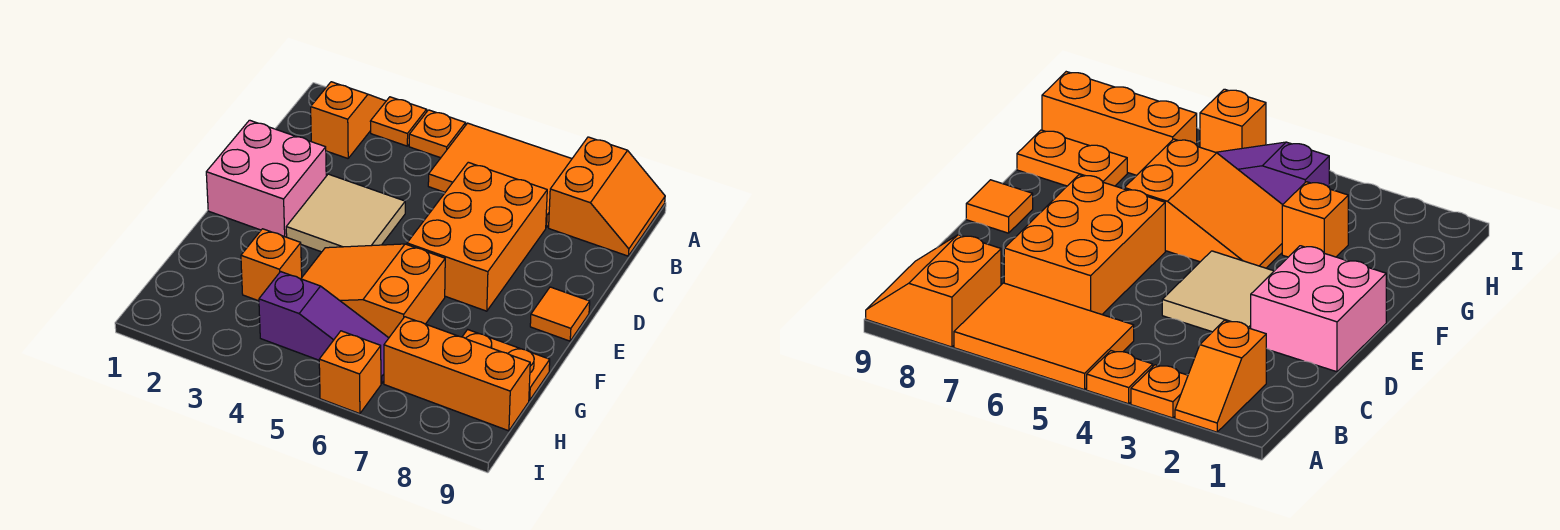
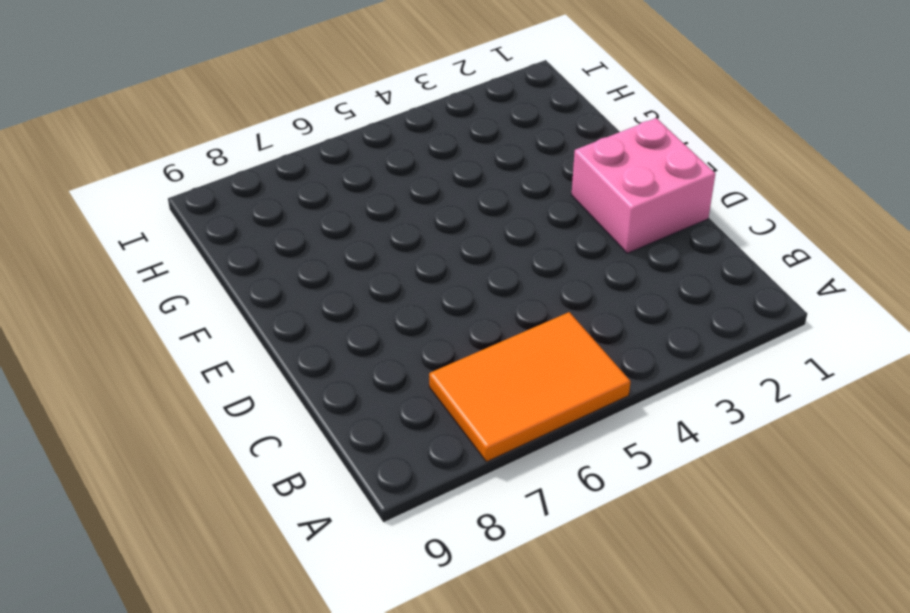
none -> orange 1x2 slope [311,82,386,158]
none -> orange 1x1 plate [370,97,427,146]
none -> orange 1x1 plate [409,110,466,158]

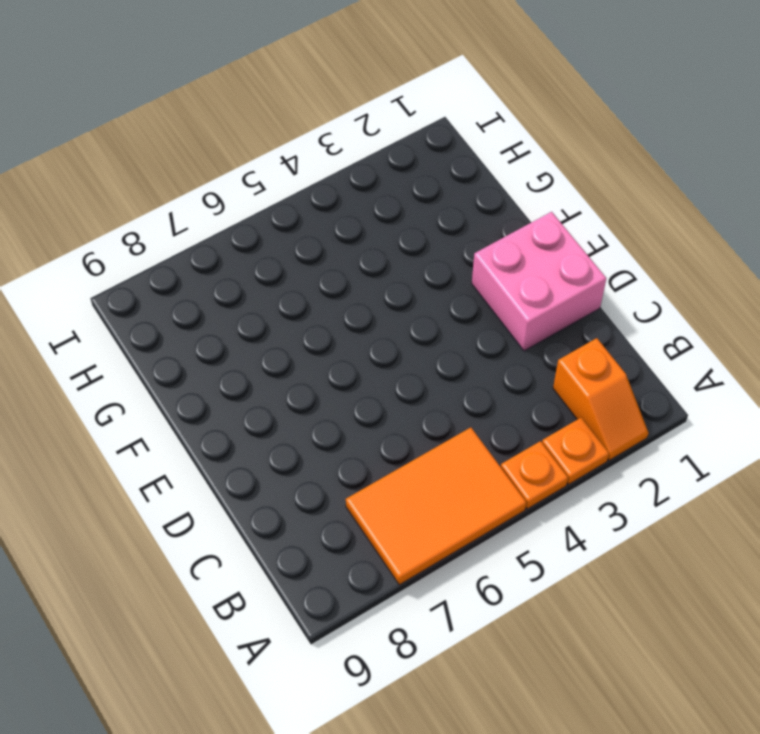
none -> orange 2x2 slope [549,137,665,256]
none -> orange 2x3 brick [407,162,547,311]
none -> tan 2x2 tile [286,174,405,252]

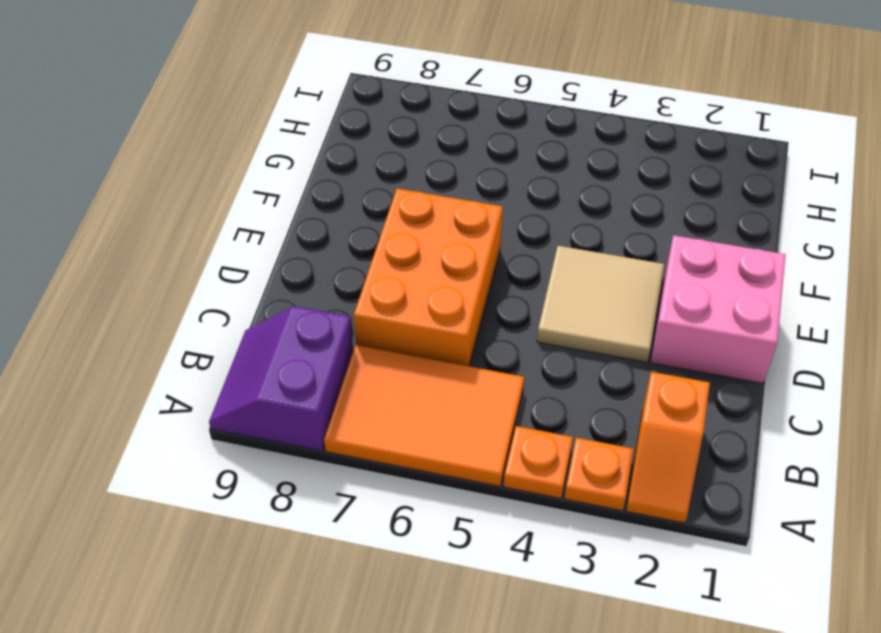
purple 2x2 slope [209,306,353,451] -> orange 2x2 slope [549,137,665,256]
none -> orange 1x1 tile [530,287,590,341]
none -> orange 2x3 slope [301,244,445,338]
none -> orange 1x1 brick [241,229,302,301]

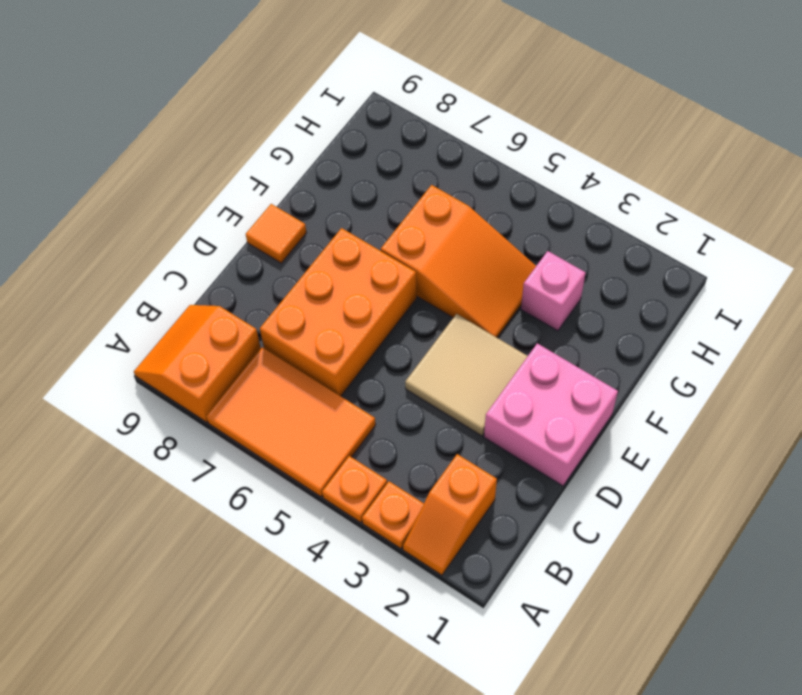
pink 1x1 brick [521,251,585,331] -> orange 1x1 brick [241,229,302,301]
none -> orange 1x2 plate [462,330,550,400]
none -> purple 1x3 slope [259,272,389,384]
none -> orange 1x3 brick [384,317,530,431]

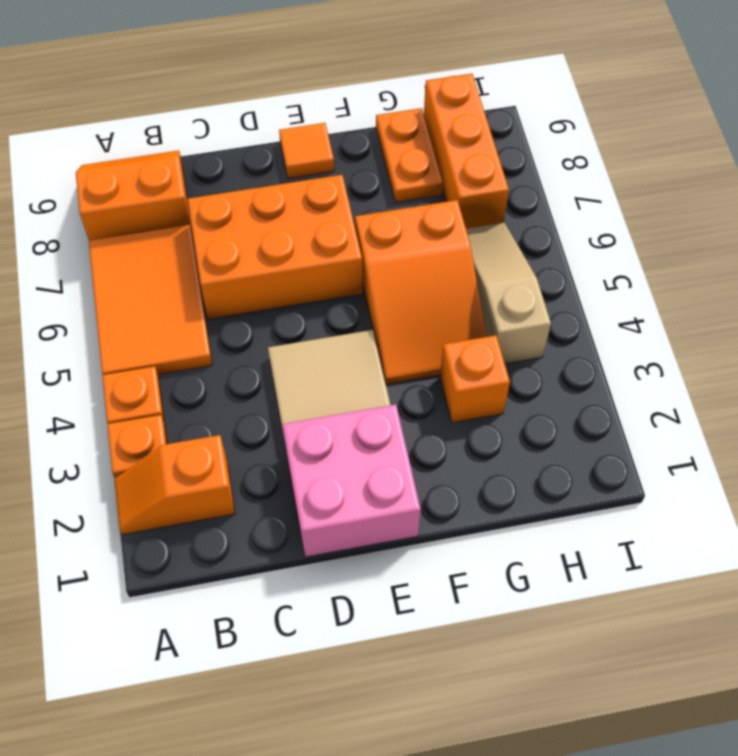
tan 1x3 slope [466,223,551,364] -> purple 1x3 slope [259,272,389,384]
none -> orange 1x1 brick [319,331,381,414]

